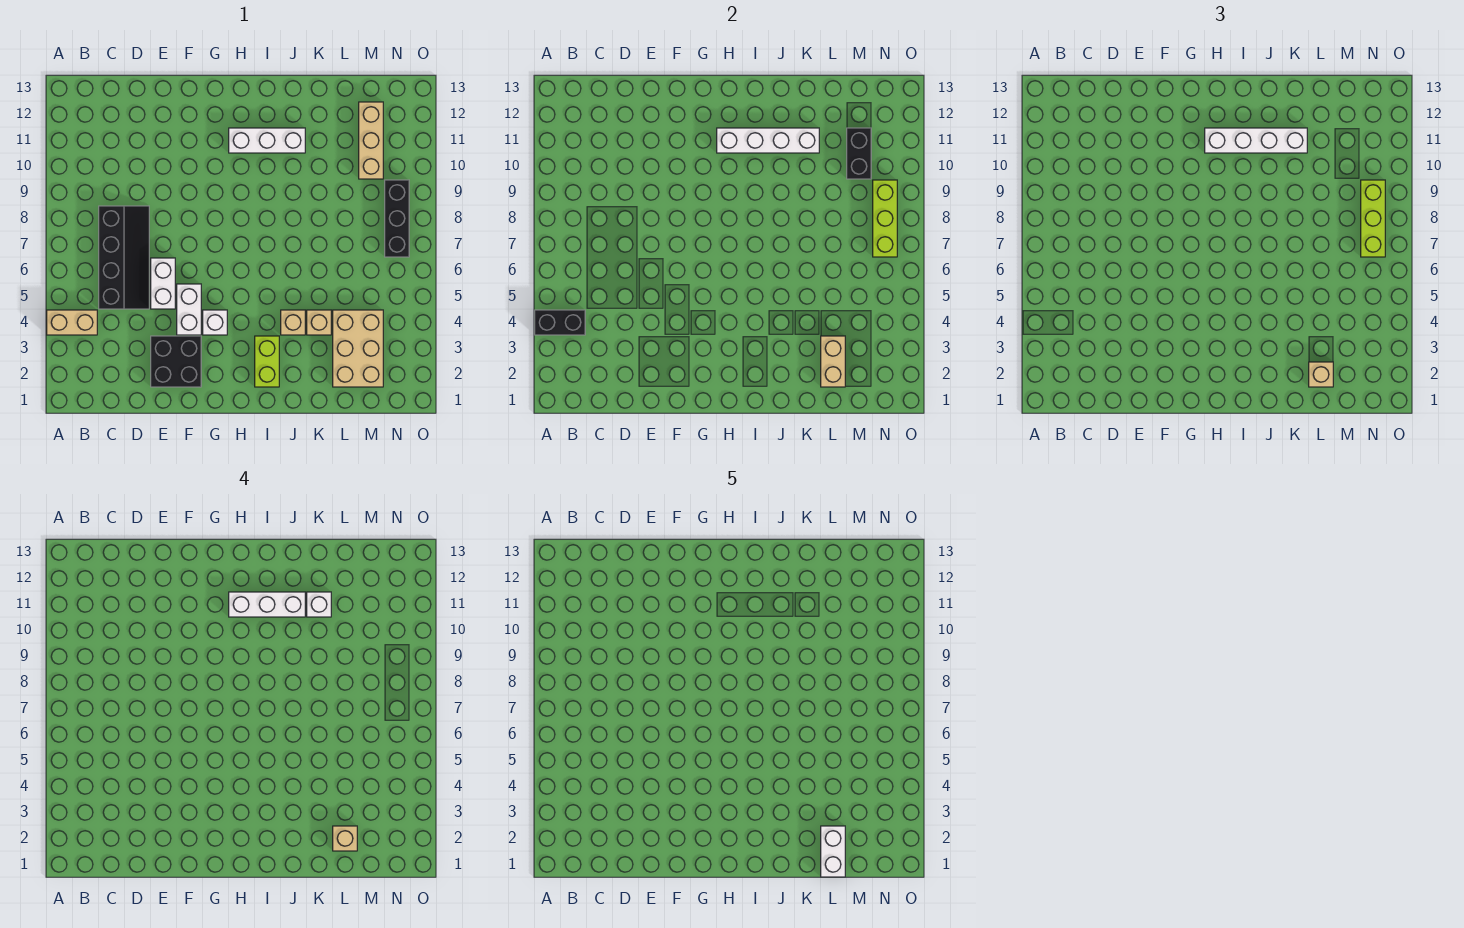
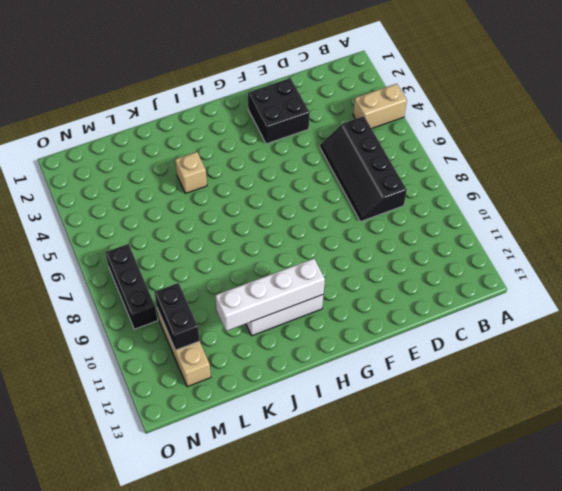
none -> white 1x2 brick [151,258,175,309]
none -> white 1x2 brick [177,284,201,335]
none -> white 1x1 brick [203,310,227,335]

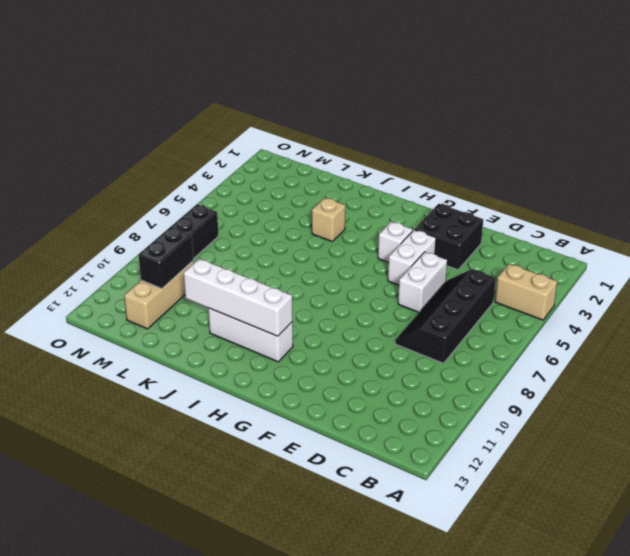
none -> lime 1x2 brick [255,336,279,387]
none -> tan 1x1 brick [307,310,331,335]
none -> tan 2x3 brick [333,310,383,387]

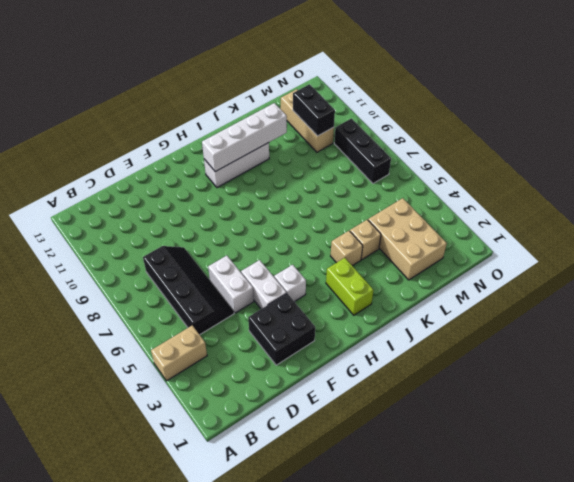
none -> black 1x2 brick [535,310,585,335]
none -> tan 1x2 brick [821,336,845,387]
none -> lime 1x3 brick [873,180,897,257]

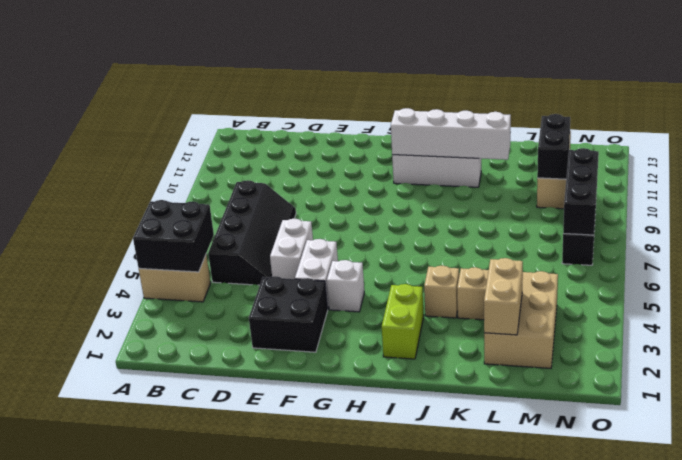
black 2x2 brick [133,200,214,272] -> black 1x2 brick [535,310,585,335]
black 1x3 brick [563,148,599,235] -> lime 1x3 brick [873,180,897,257]
none -> white 1x4 brick [1205,128,1307,153]
none -> tan 1x1 brick [1309,362,1333,387]
none -> lime 1x3 brick [1361,180,1385,257]

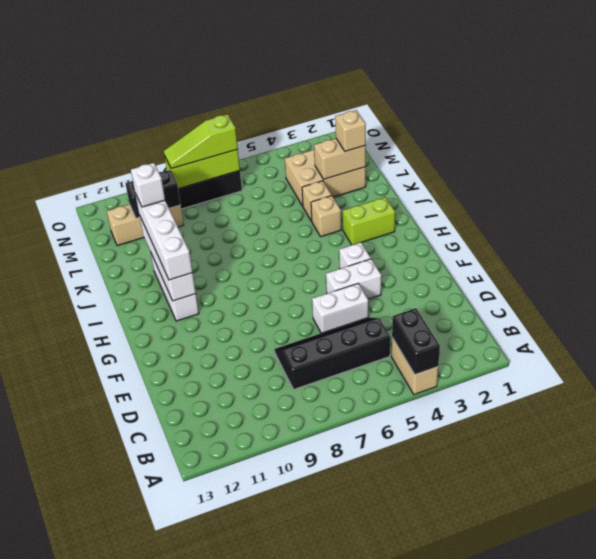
lime 1x3 slope [164,114,238,169] -> lime 1x3 brick [1361,180,1385,257]
none -> black 2x2 brick [151,336,201,387]
none -> white 1x3 brick [229,592,305,617]
none -> tan 1x1 brick [333,826,357,851]

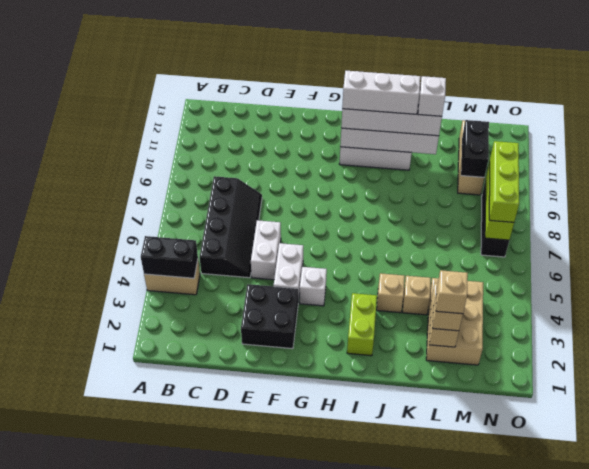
none -> white 1x2 brick [821,826,845,877]

